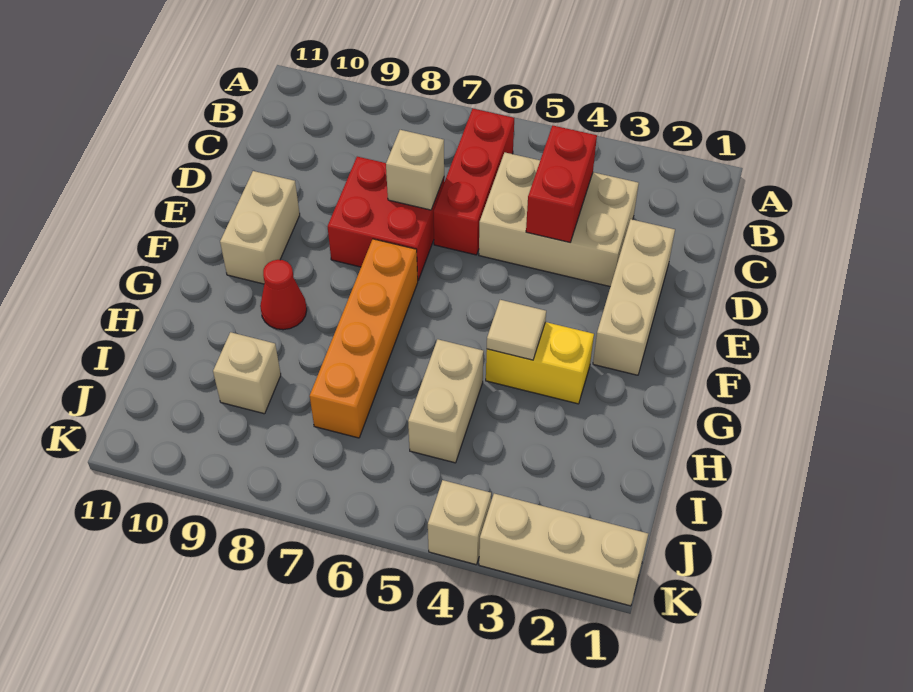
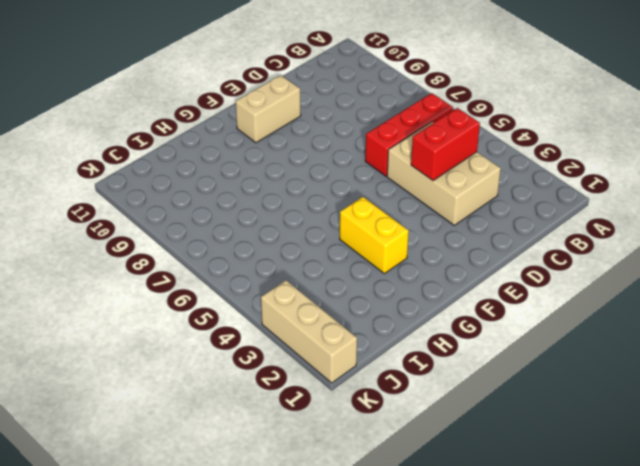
none -> tan 1x3 brick [593,219,675,375]
none -> red 2x2 brick [327,157,444,280]
none -> orange 1x4 brick [310,239,418,438]

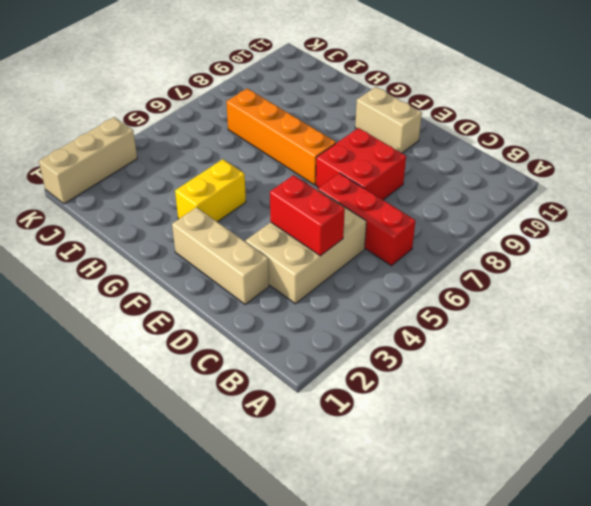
none -> red 1x1 cone [260,260,307,330]
none -> tan 1x2 brick [408,339,484,463]
none -> tan 1x1 brick [213,332,281,414]

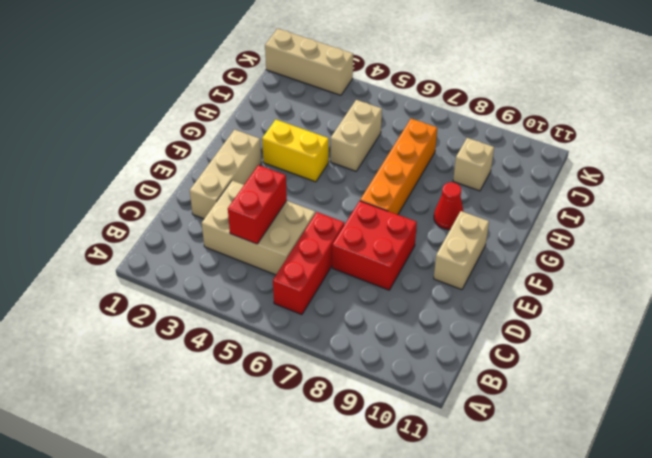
none -> tan 1x1 brick [428,480,491,565]
none -> tan 1x1 brick [386,130,444,210]
none -> tan 1x1 tile [487,300,546,360]

